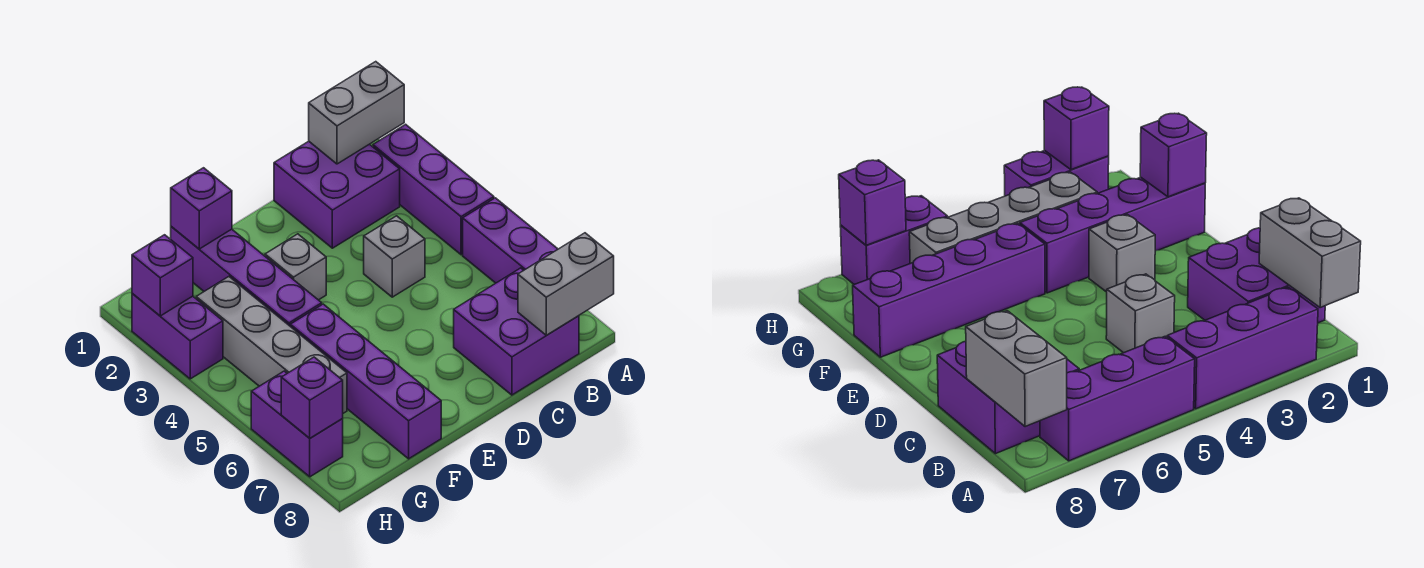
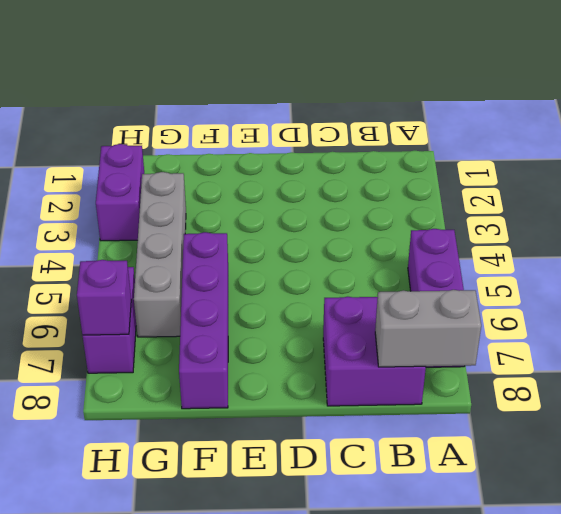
none -> purple 1x3 brick [373,124,494,255]
none -> purple 2x2 brick [274,141,400,248]
none -> grey 1x1 brick [364,216,425,297]

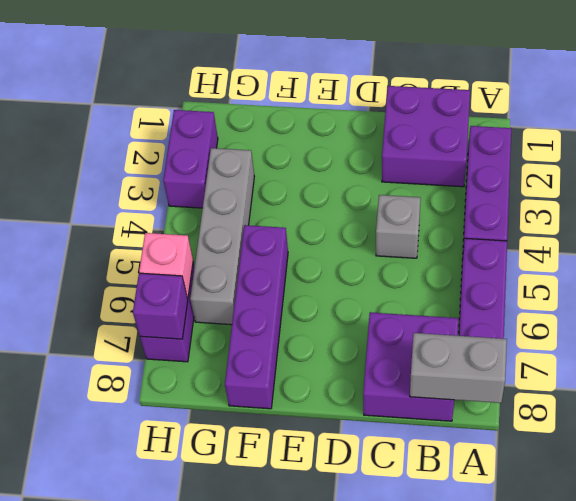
pink 1x1 brick [139,233,193,299] -> none
none -> grey 1x1 brick [265,234,326,300]
none -> purple 1x4 brick [171,227,322,326]
none -> grey 1x2 brick [309,62,404,164]

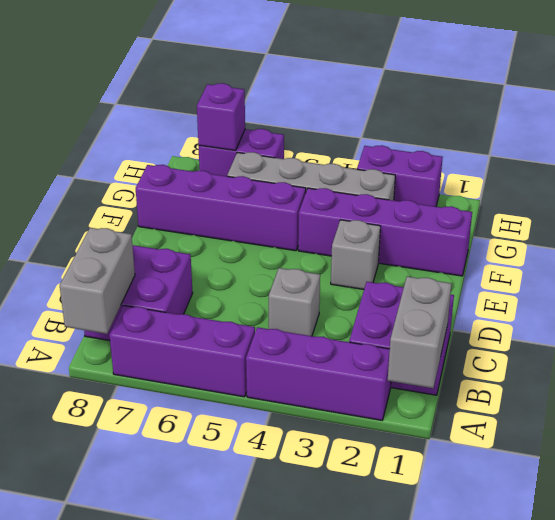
none -> purple 1x1 brick [171,168,232,249]
none -> purple 1x1 brick [132,235,193,316]

